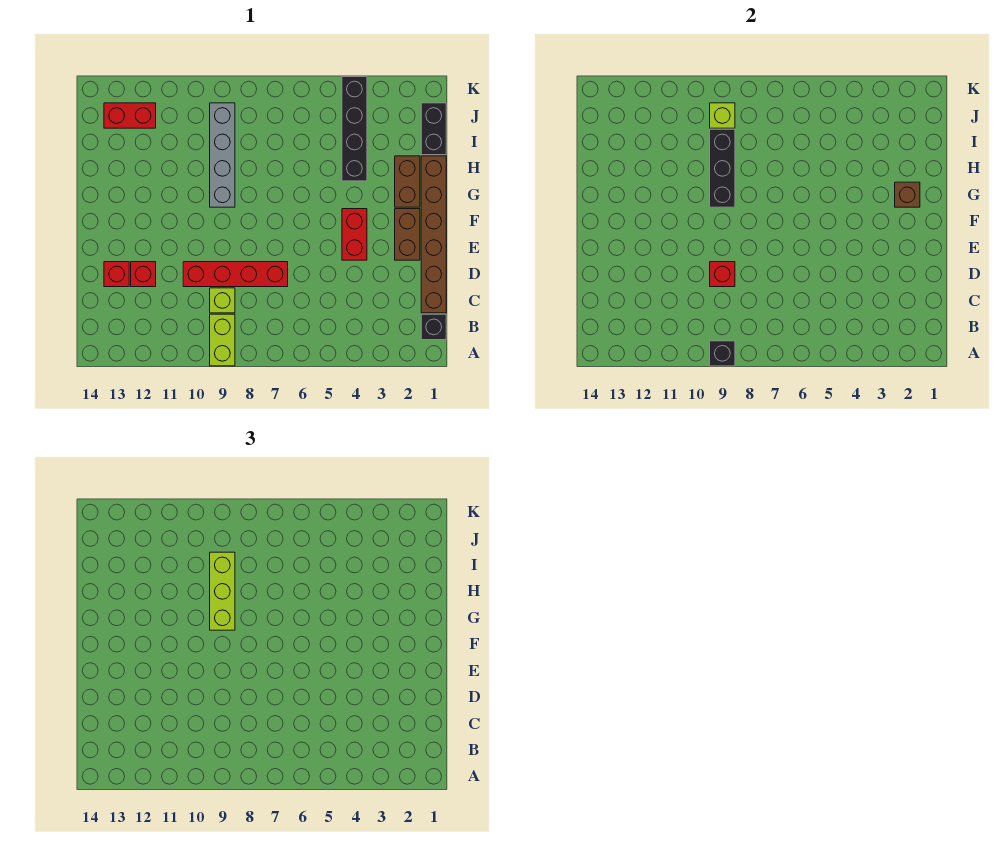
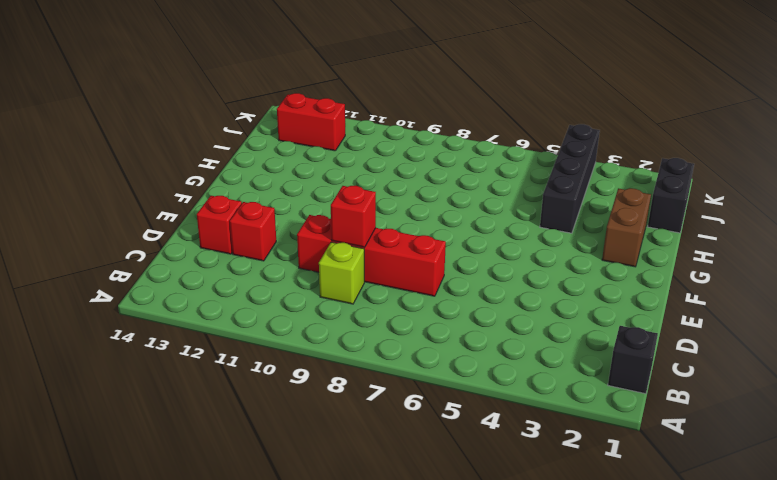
none -> lime 1x2 brick [210,314,235,366]
none -> brown 1x6 brick [421,156,446,313]
none -> brown 1x2 brick [395,209,420,260]

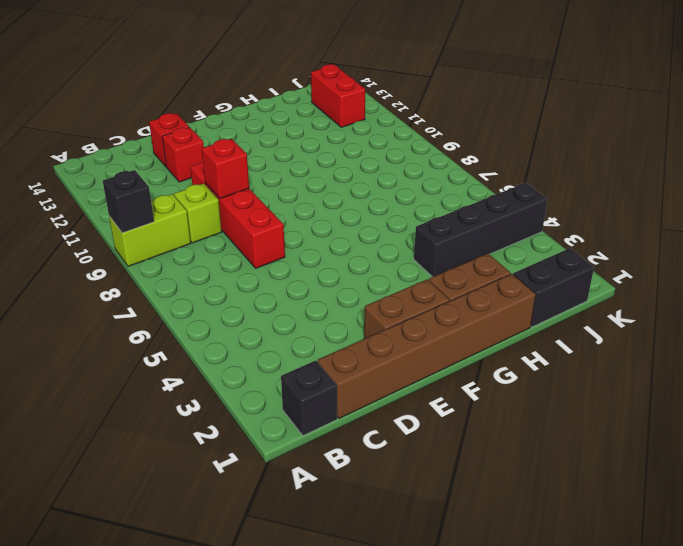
none -> red 1x2 brick [342,209,367,260]
none -> grey 1x4 brick [210,103,235,207]
none -> brown 1x1 brick [895,182,920,207]

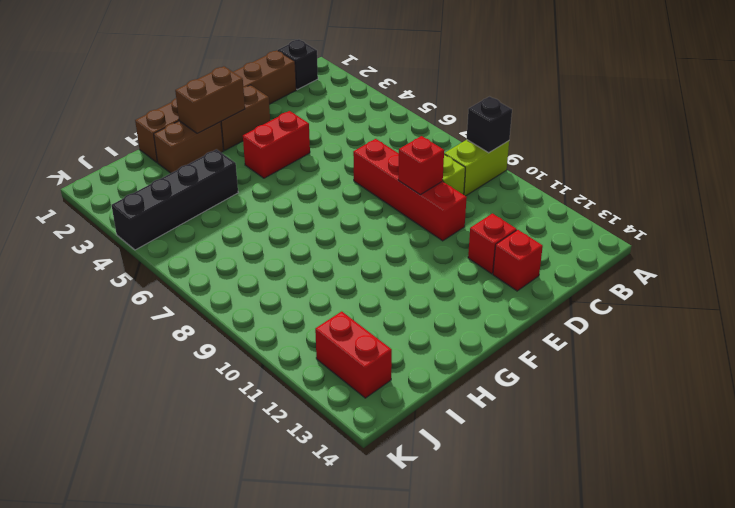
brown 1x2 brick [175,66,245,134] -> brown 1x1 brick [895,182,920,207]
none -> grey 1x4 brick [210,103,235,207]
none -> black 1x2 brick [421,103,446,155]
none -> black 1x3 brick [710,129,735,207]

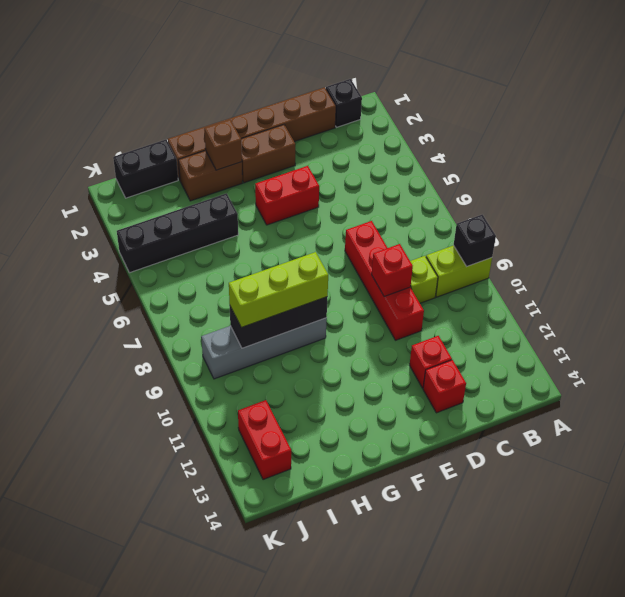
none -> lime 1x1 brick [710,103,735,128]

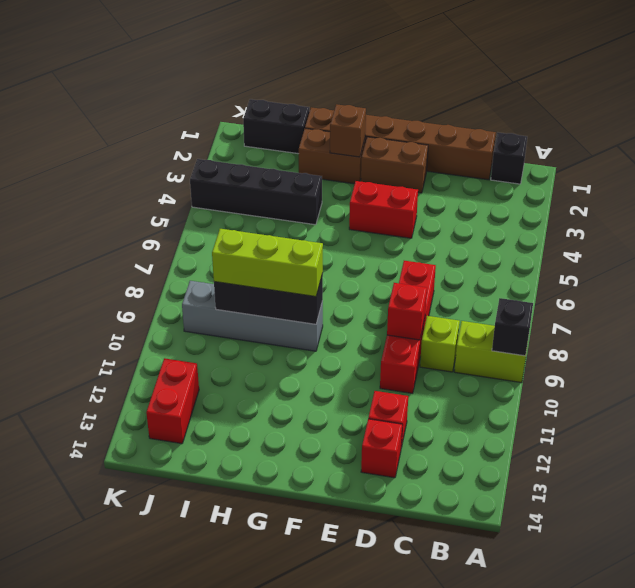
none -> lime 1x1 brick [710,103,735,128]

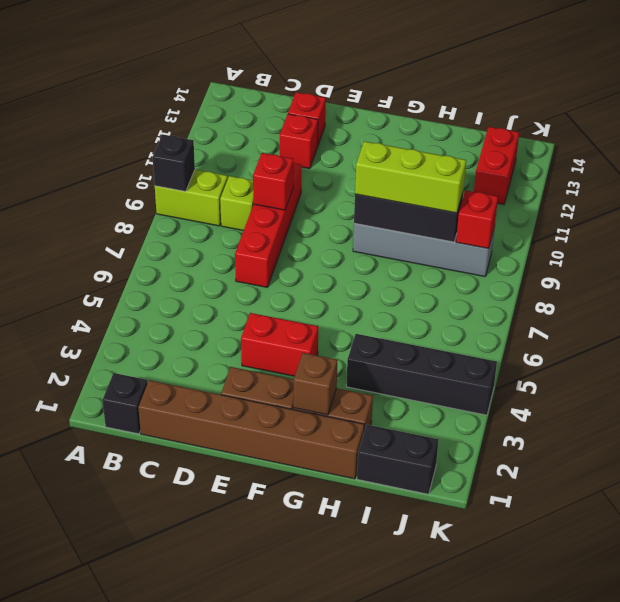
red 1x1 brick [456,190,498,249] -> lime 1x1 brick [710,103,735,128]

